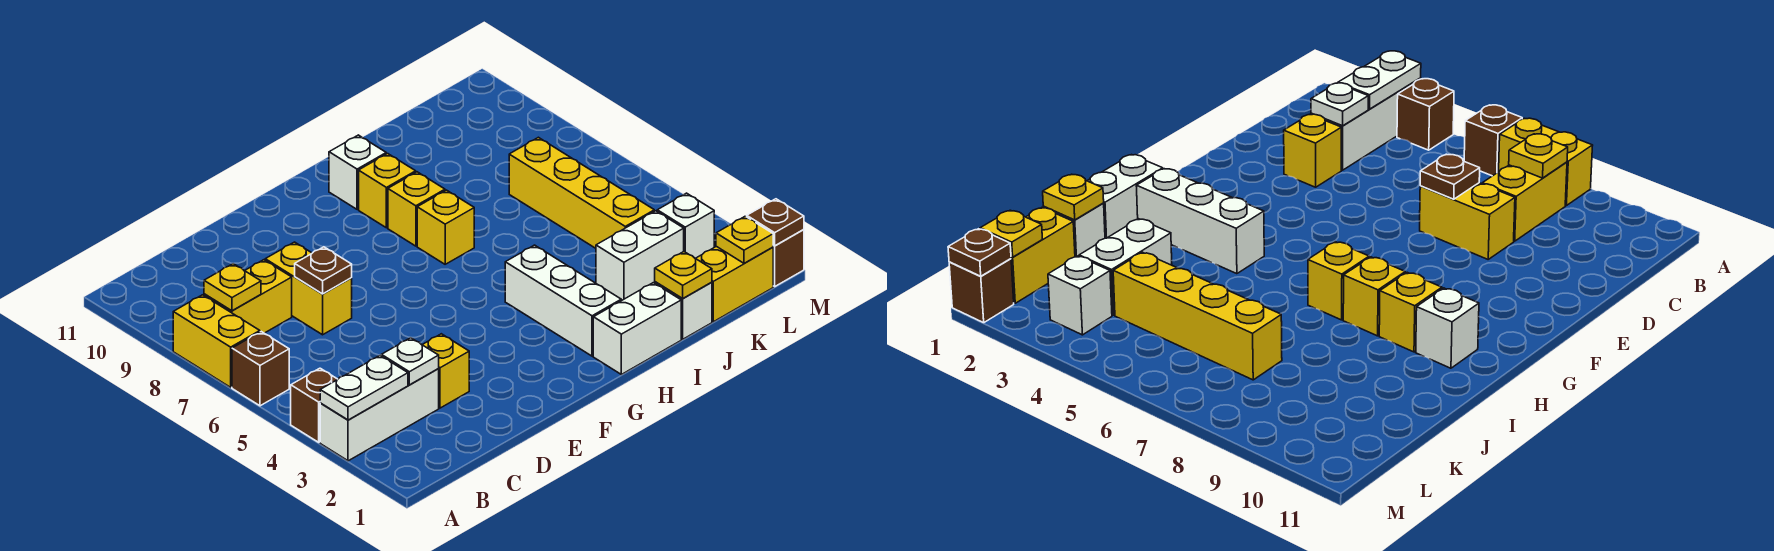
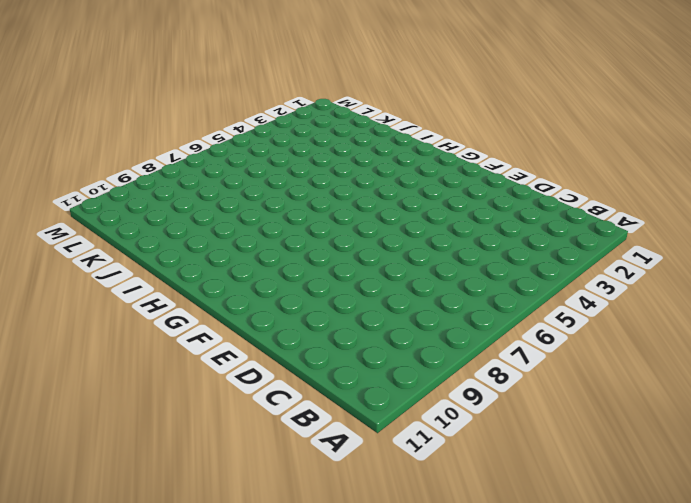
none -> white 1x3 brick [320,369,439,461]
none -> brown 1x1 brick [291,368,338,442]
none -> brown 1x1 brick [232,332,289,406]

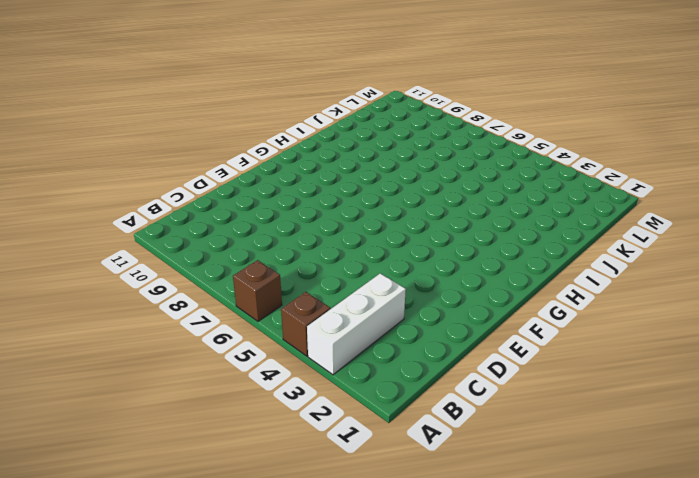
none -> yellow 1x2 brick [173,295,260,387]
none -> yellow 1x2 brick [204,260,292,333]
none -> yellow 1x1 brick [422,334,469,408]

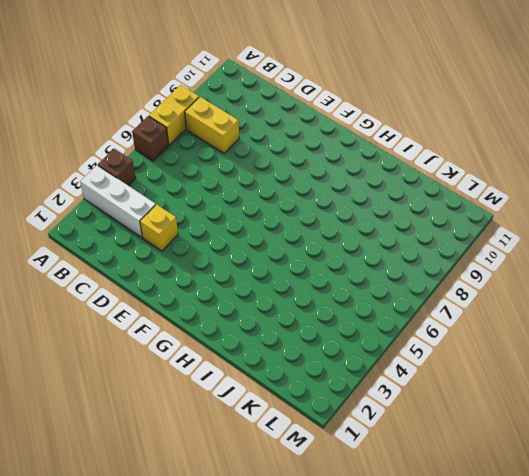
none -> yellow 1x2 brick [265,242,352,335]
none -> white 1x2 brick [593,283,681,374]
none -> white 1x3 brick [505,245,621,356]

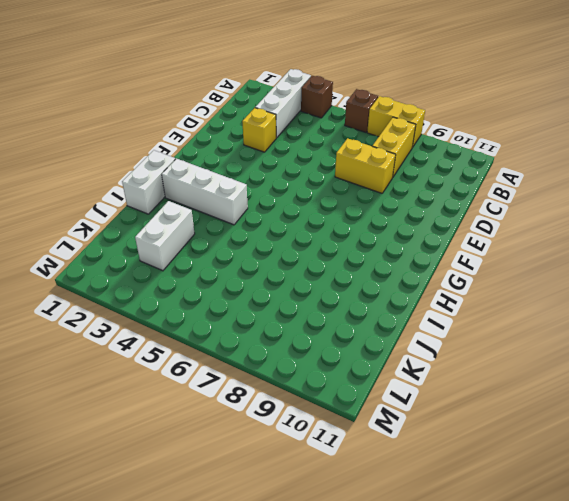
none -> yellow 1x1 brick [417,190,474,264]
none -> yellow 1x1 brick [388,172,445,246]
none -> yellow 1x1 brick [359,154,416,228]

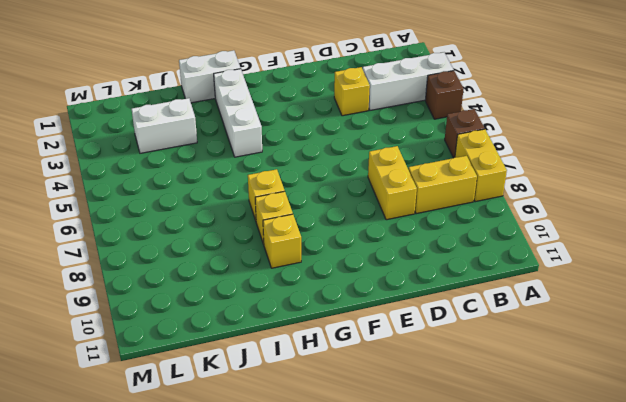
none -> white 1x1 brick [329,135,386,209]
none -> white 1x1 brick [655,282,712,339]
none -> yellow 1x2 brick [695,246,773,322]

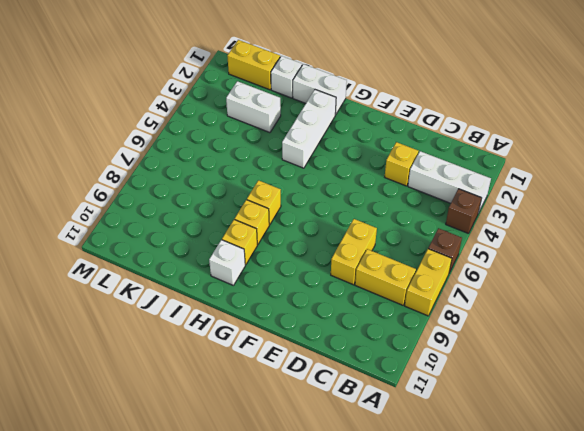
none -> yellow 1x4 brick [509,137,654,248]
none -> white 1x1 brick [657,193,714,258]
none -> brown 1x1 brick [773,230,804,286]

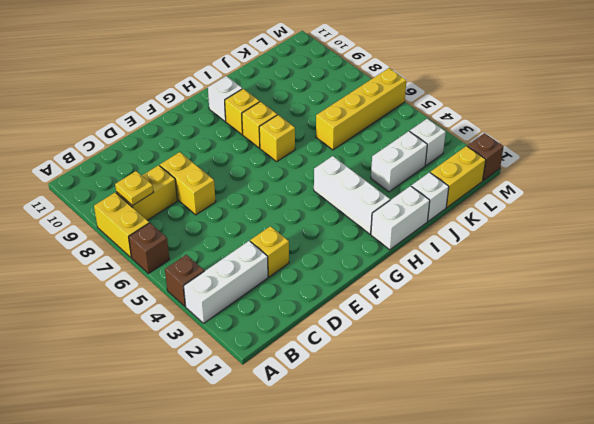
yellow 1x4 brick [316,68,406,150] -> yellow 1x4 brick turned to [509,137,654,248]
none -> white 1x2 plate [320,356,408,420]
none -> white 1x1 plate [381,338,439,385]
none -> brown 1x1 plate [295,247,352,294]

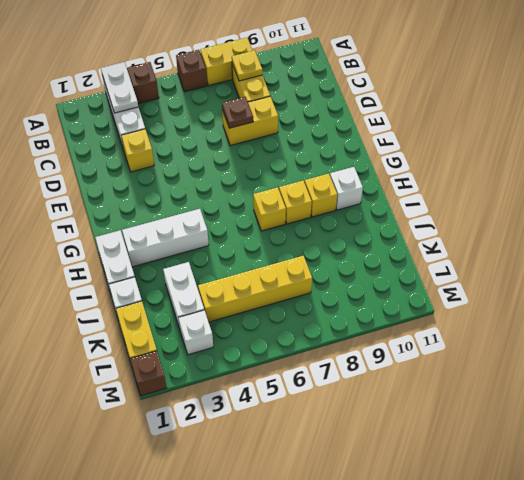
none -> white 1x1 plate [381,338,439,385]
none -> yellow 1x1 plate [655,252,712,299]
none -> yellow 1x1 plate [716,216,773,263]

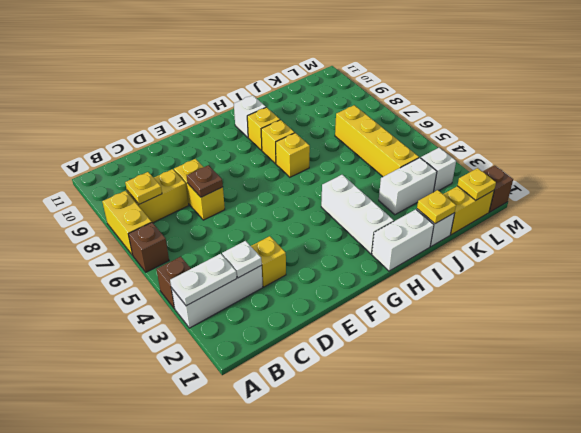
none -> brown 1x1 plate [747,199,804,246]

